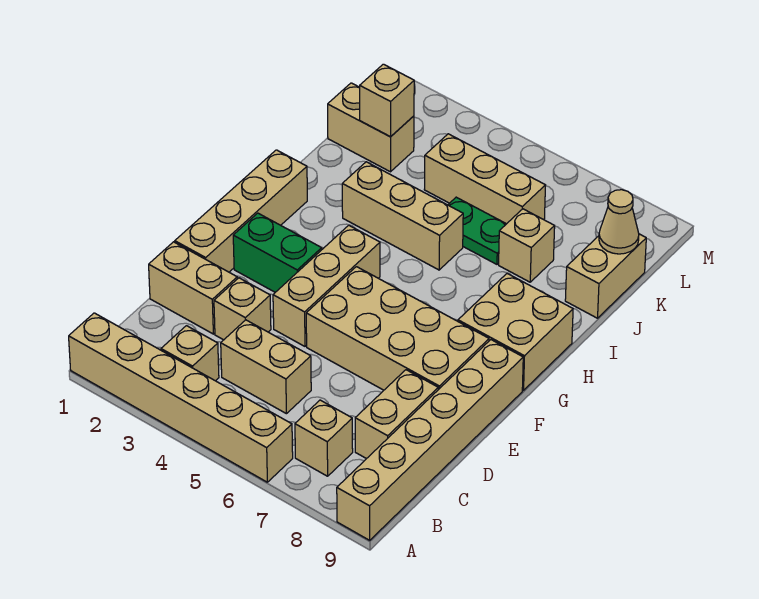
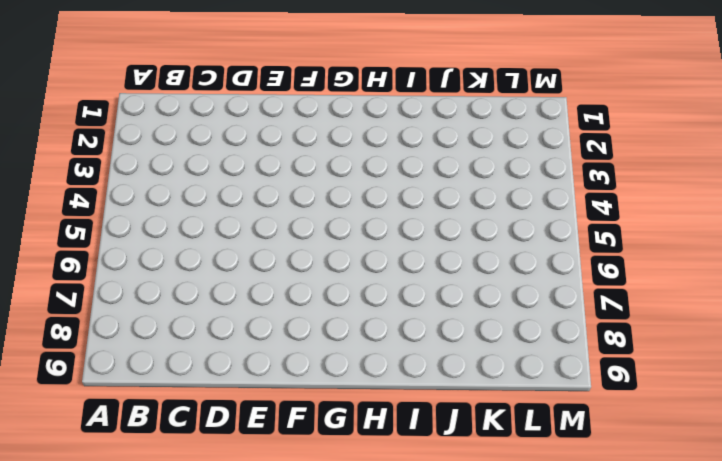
none -> tan 1x6 brick [69,313,293,482]
none -> tan 1x6 brick [337,340,523,540]
none -> tan 1x1 brick [161,326,219,381]

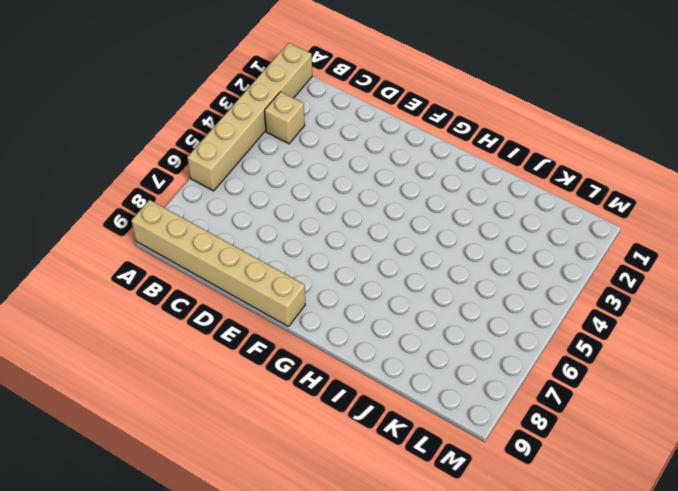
none -> tan 1x1 brick [295,400,353,476]
none -> tan 1x2 brick [221,320,311,414]
none -> tan 1x2 brick [355,370,438,459]

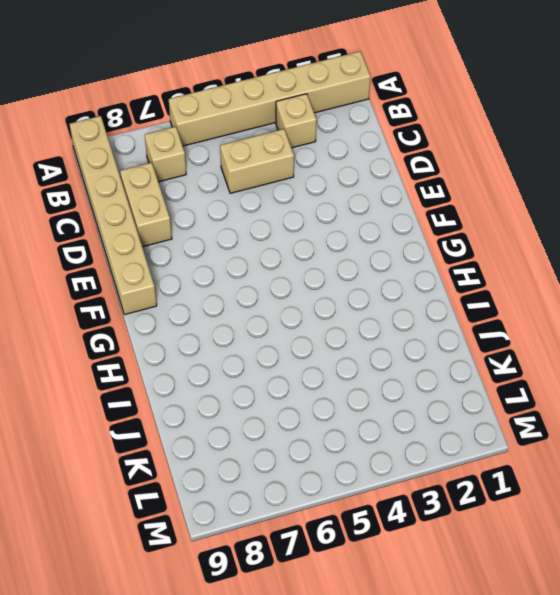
none -> tan 1x2 brick [149,242,237,334]
none -> tan 1x1 brick [214,278,271,340]
none -> tan 1x4 brick [175,150,307,272]

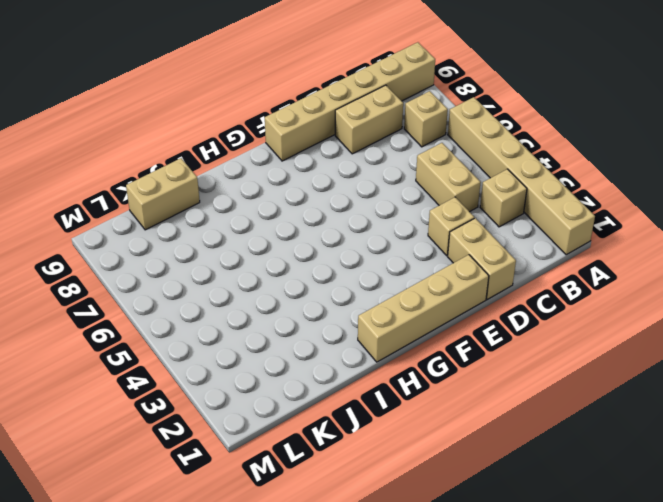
none -> tan 1x3 brick [273,225,380,346]
none -> tan 2x4 brick [306,267,489,390]
none -> green 1x2 brick [233,213,322,292]

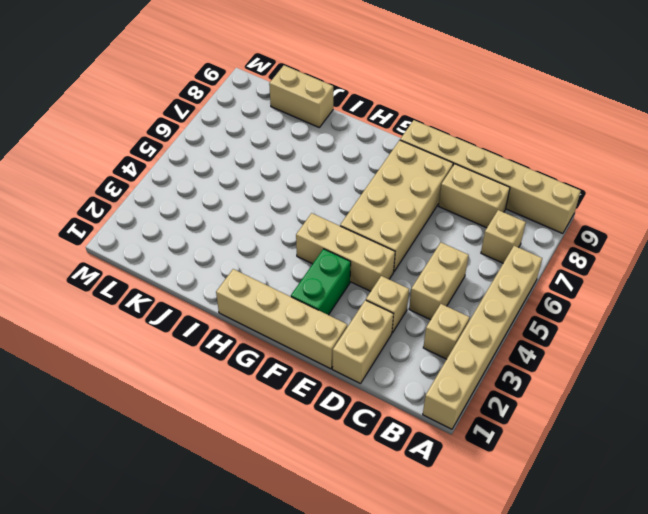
none -> tan 2x2 brick [458,274,573,390]
none -> tan 1x3 brick [342,162,463,270]
none -> green 1x2 plate [448,197,506,264]

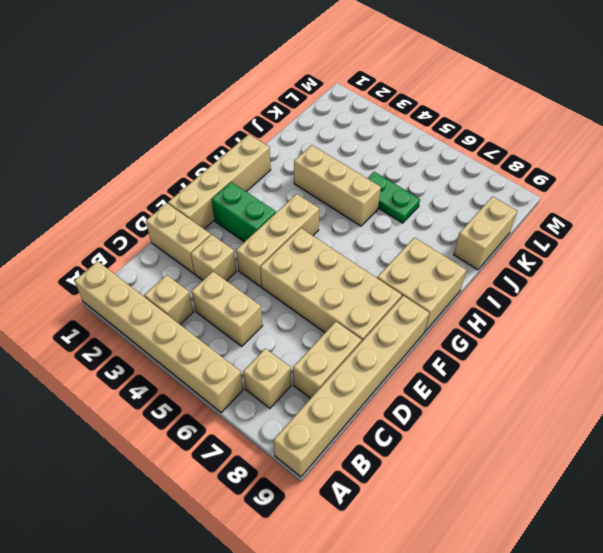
none -> tan 1x1 brick [499,209,555,282]
none -> tan 1x2 brick [328,83,414,172]
none -> tan 1x3 brick [424,134,546,224]

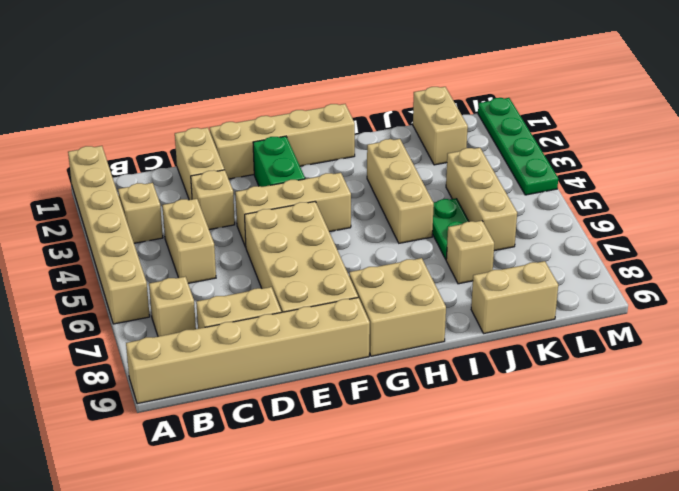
green 1x4 plate [478,98,558,195] -> none
none -> tan 1x1 brick [360,64,414,137]
none -> tan 1x1 cone [599,190,639,254]

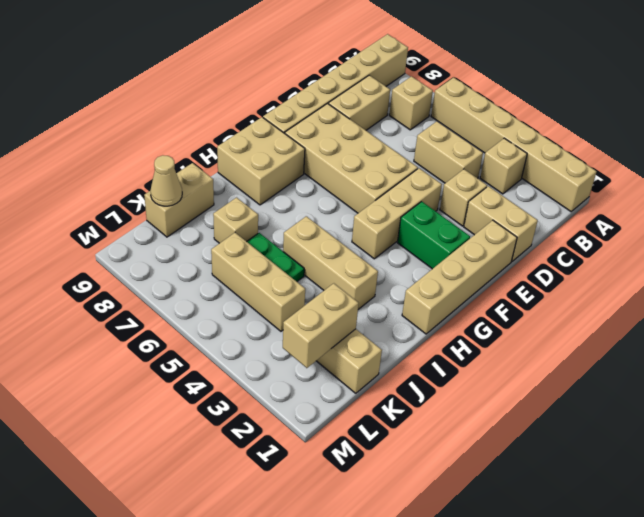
tan 1x2 brick [283,283,359,368] -> tan 1x1 brick [360,64,414,137]

